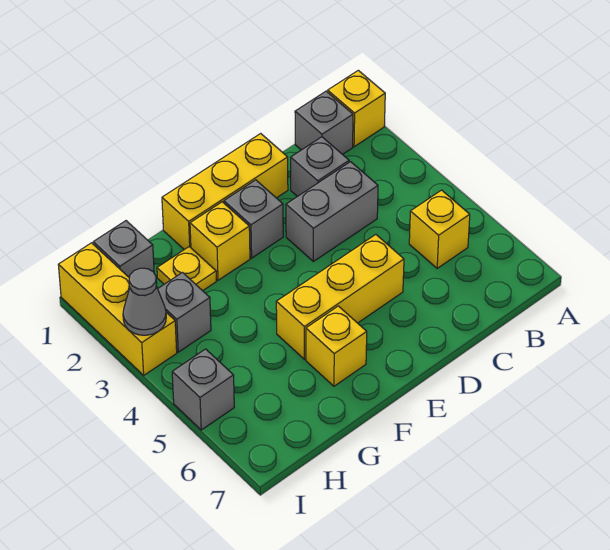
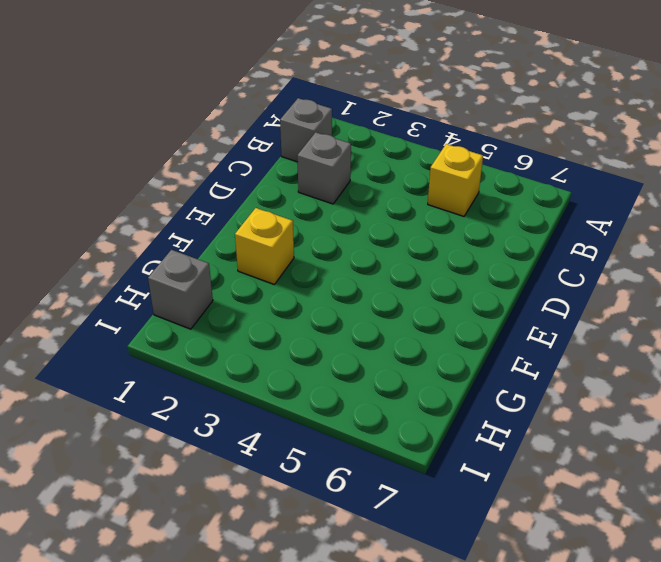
none -> yellow 1x1 brick [328,70,385,147]
none -> grey 1x2 brick [286,162,378,261]
none -> yellow 1x3 brick [162,134,288,250]

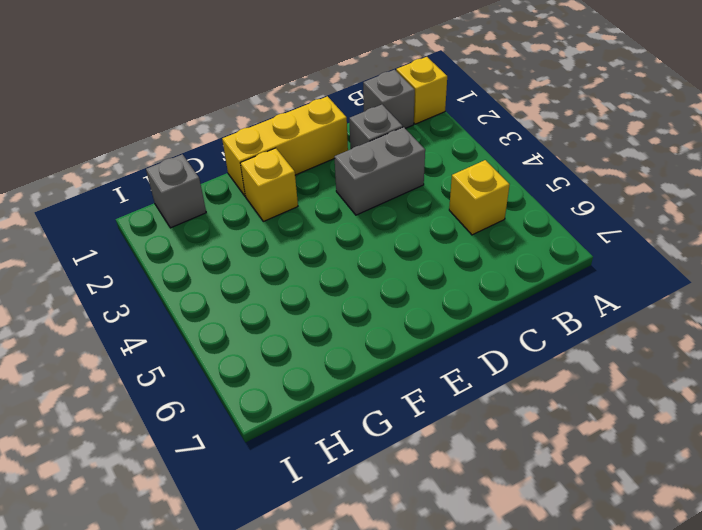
none -> yellow 1x3 brick [276,234,404,359]
none -> grey 1x1 brick [224,180,283,258]
none -> yellow 1x1 brick [306,306,367,386]

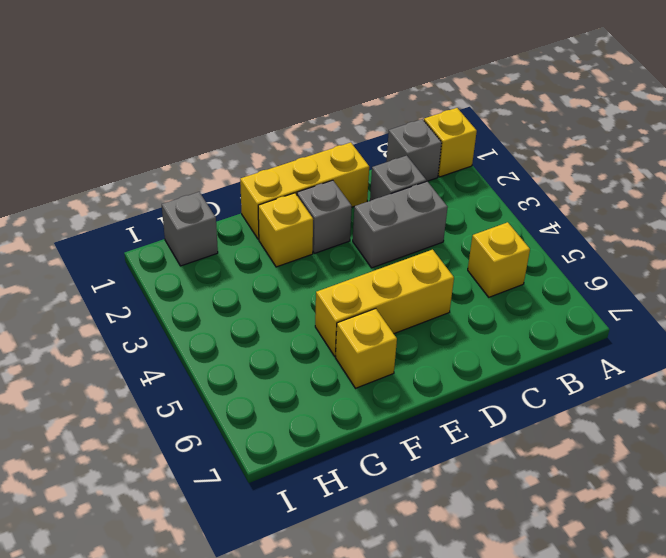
none -> yellow 1x1 plate [157,247,216,291]
none -> grey 1x1 brick [158,273,211,352]
none -> yellow 1x3 brick [58,243,177,375]

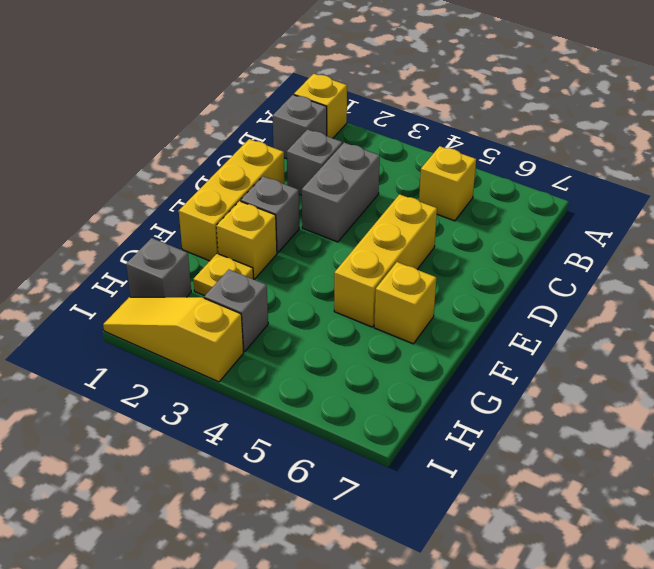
yellow 1x3 slope [103,297,244,382] -> yellow 1x3 brick [58,243,177,375]
none -> grey 1x1 brick [172,349,234,430]
none -> grey 1x1 cone [123,268,166,335]

